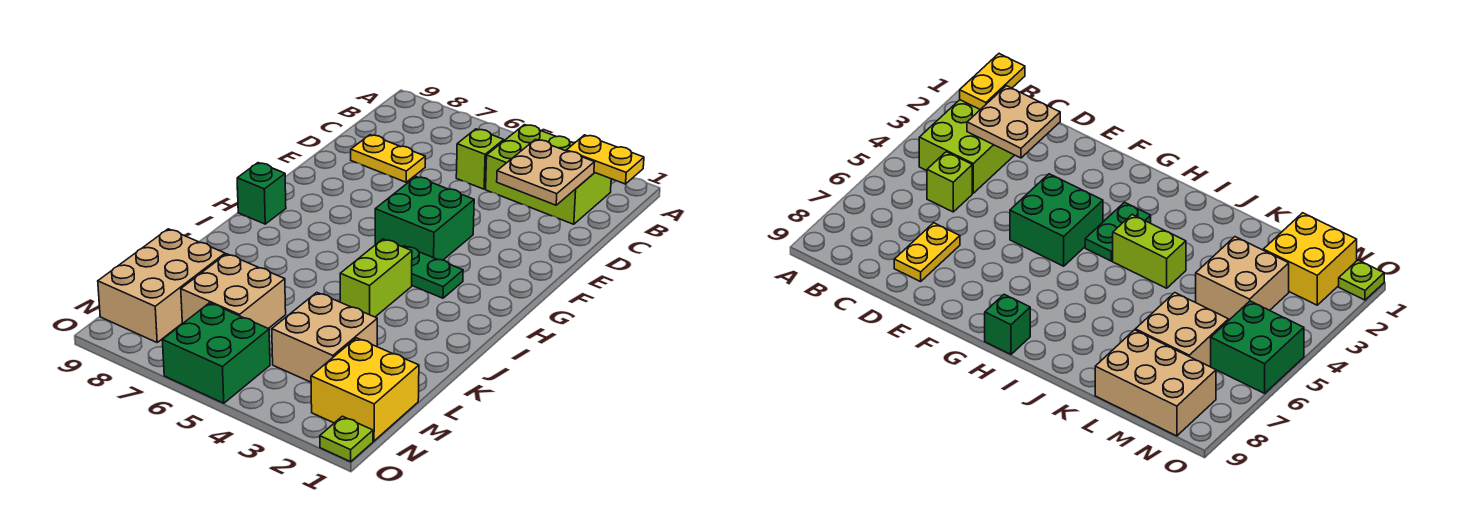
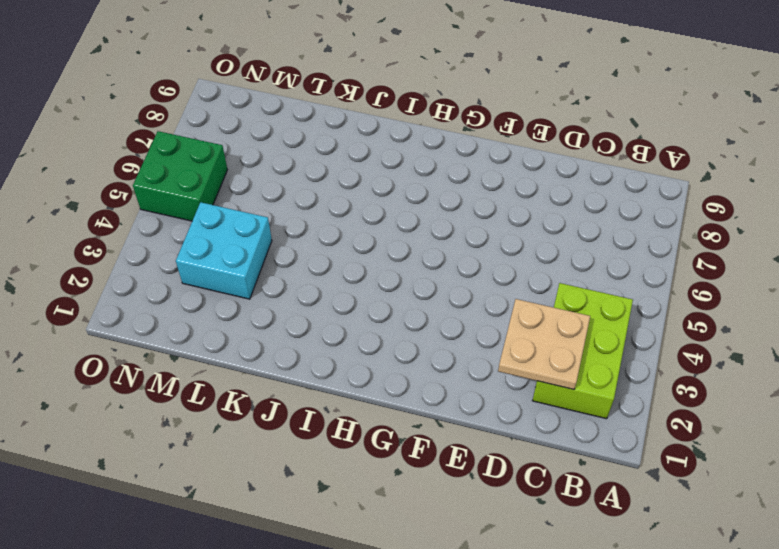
cyan 2x2 brick [176,202,272,299] -> tan 2x2 brick [272,293,377,382]
none -> lime 1x1 brick [456,129,504,189]
none -> yellow 1x2 plate [351,135,425,182]
none -> green 2x2 brick [375,177,474,260]

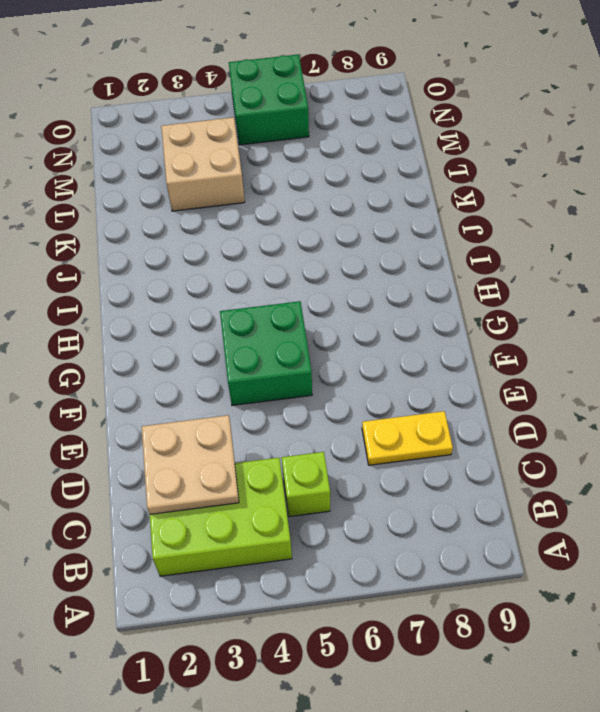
none -> green 1x2 plate [403,246,463,298]
none -> green 1x1 brick [237,163,286,224]
none -> lime 1x2 brick [340,239,412,317]

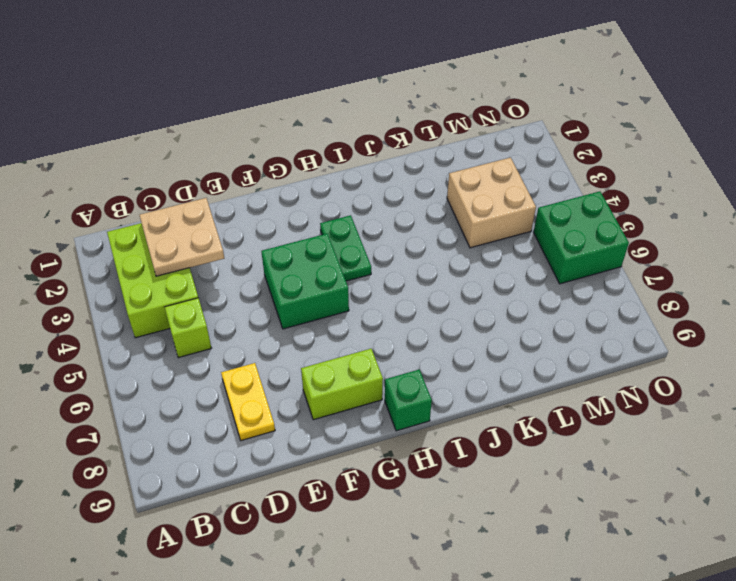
lime 1x2 brick [301,349,383,420] -> lime 1x2 brick moved to [340,239,412,317]
none -> tan 2x2 brick [181,254,286,329]
none -> tan 2x3 brick [98,229,225,342]
none -> yellow 2x2 brick [311,338,419,441]

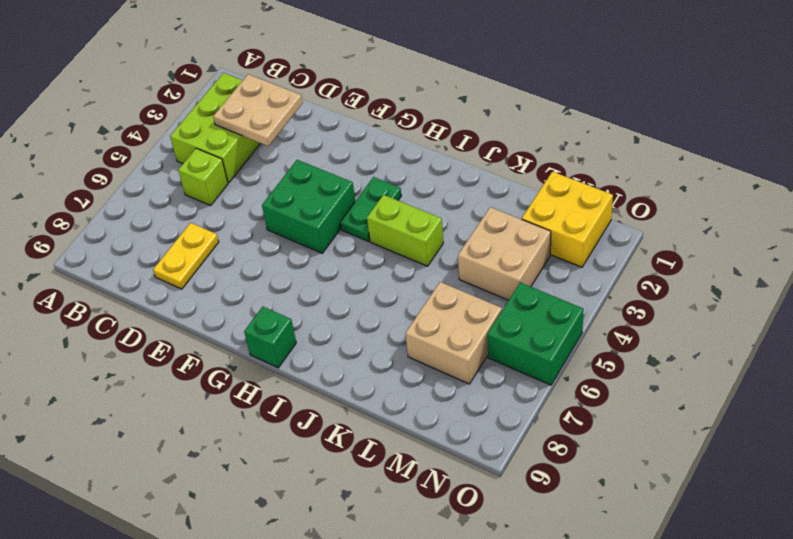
none -> tan 2x3 brick [98,229,225,342]
none -> lime 1x1 plate [320,416,373,462]
none -> yellow 1x2 plate [566,135,644,184]

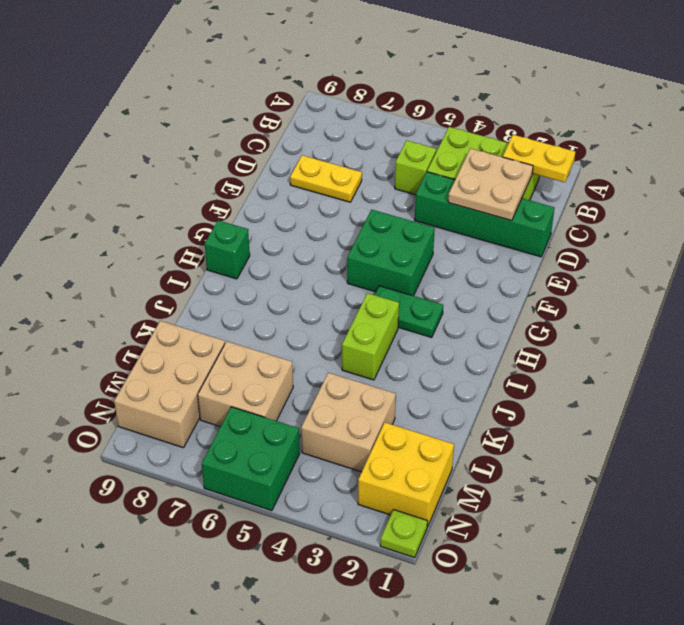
green 1x4 brick [415,172,554,257] -> none

